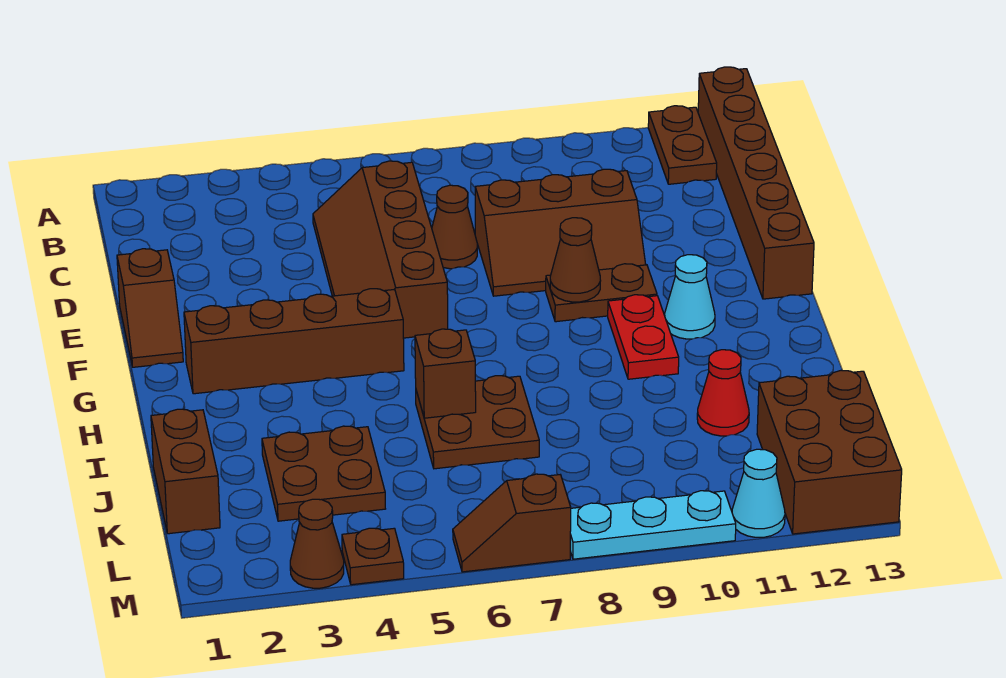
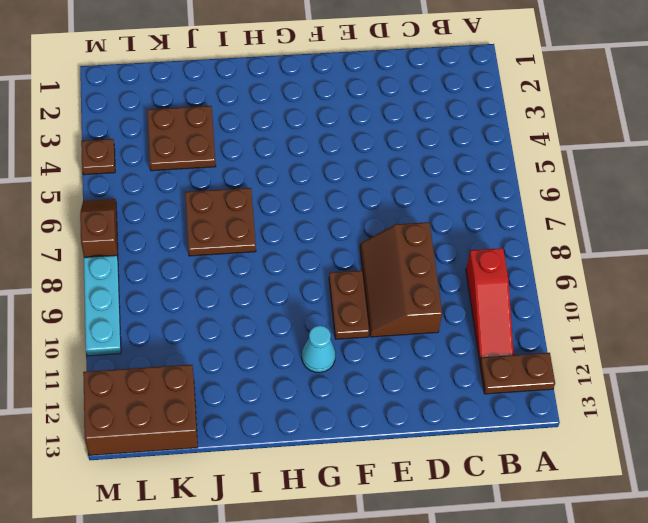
red 1x3 slope [466,248,514,361] -> none
none -> brown 1x6 brick [698,67,814,299]
none -> brown 2x4 slope [313,161,448,338]
none -> brown 1x1 cone [432,185,477,269]

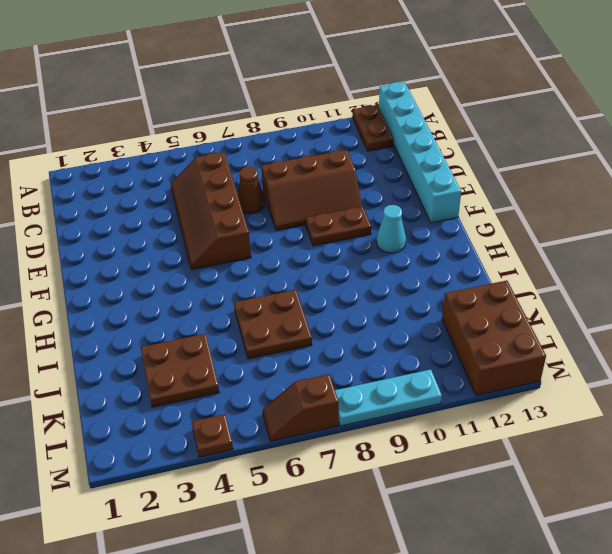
cyan 1x6 brick [379,82,461,223] -> brown 1x6 brick [698,67,814,299]
none -> brown 1x2 slope [117,249,183,367]
none -> brown 1x4 brick [184,289,404,394]
none -> red 1x2 plate [608,295,679,379]

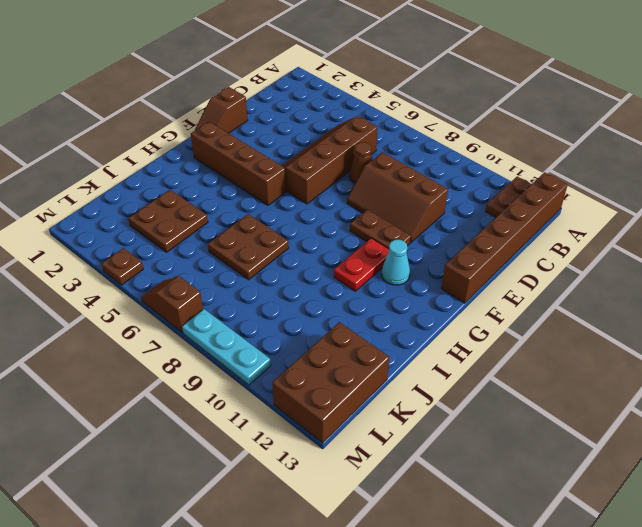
none -> brown 1x2 brick [151,409,220,534]
none -> red 1x1 cone [697,350,749,436]
none -> brown 1x1 cone [290,499,344,588]

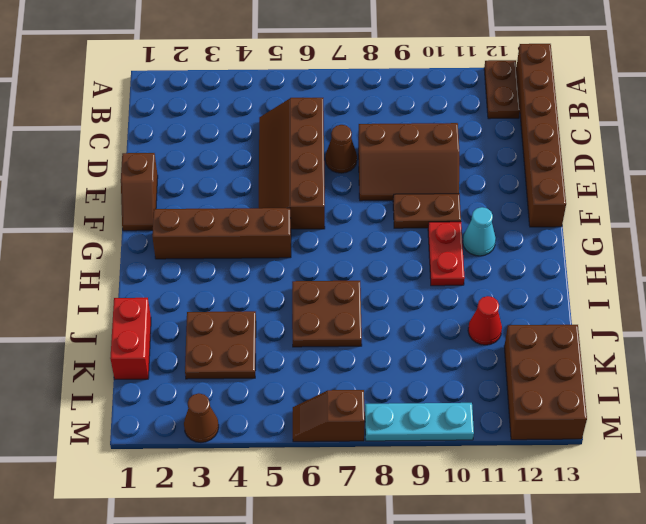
red 1x2 brick [110,298,151,379] -> brown 1x2 brick [151,409,220,534]
none -> brown 1x1 plate [342,528,404,585]
none -> cyan 1x1 cone [732,449,785,537]
none -> brown 1x1 cone [550,218,601,302]

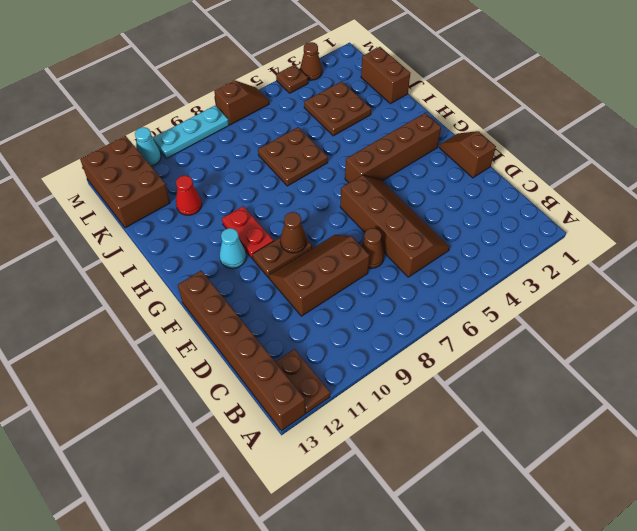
none -> brown 1x1 brick [415,329,476,418]

